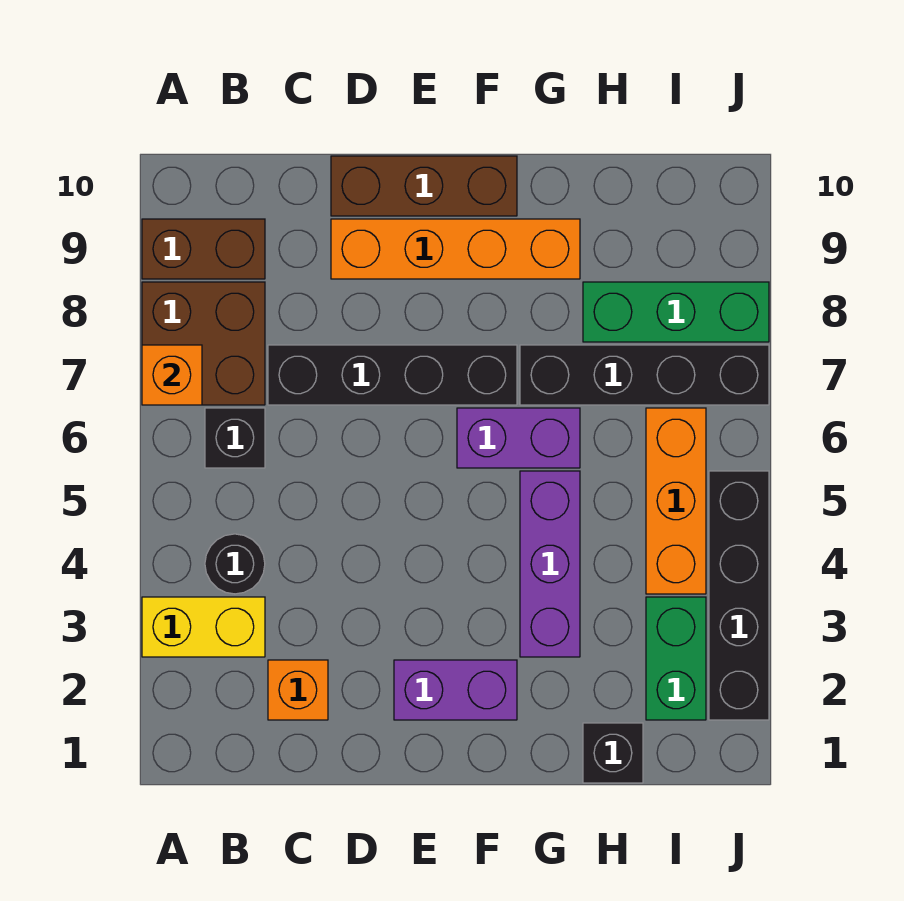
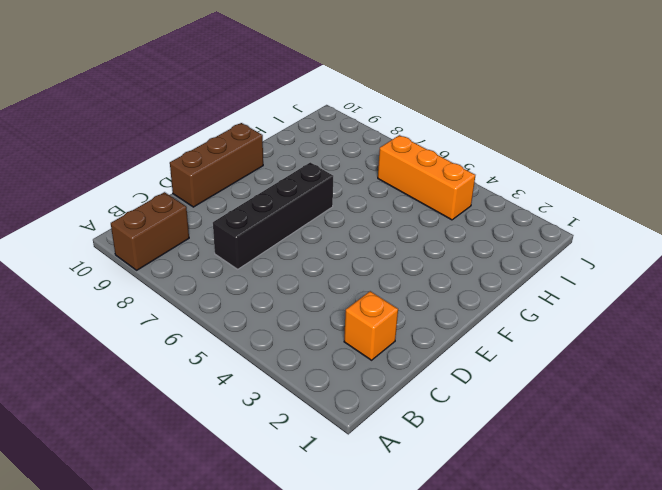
none -> yellow 1x2 brick [142,597,265,657]
none -> brown 2x2 brick [142,282,265,405]
none -> black 1x1 round brick [205,534,265,594]

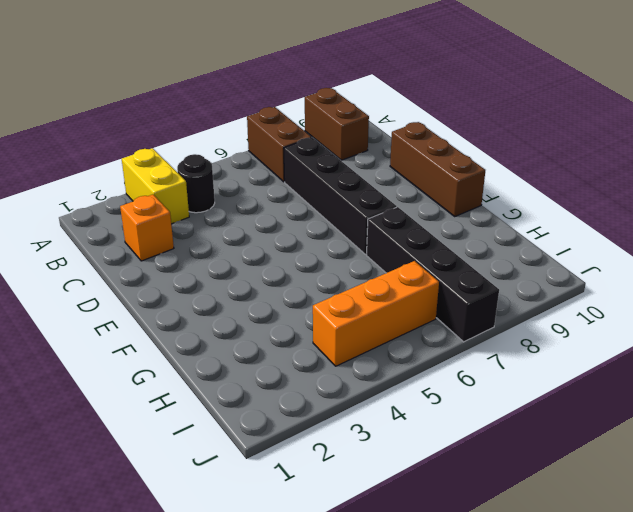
brown 1x2 brick [247,107,311,182] -> brown 2x2 brick [142,282,265,405]
none -> black 1x1 brick [205,408,265,468]
none -> orange 1x4 brick [331,219,580,279]
none -> purple 1x2 brick [394,660,517,720]

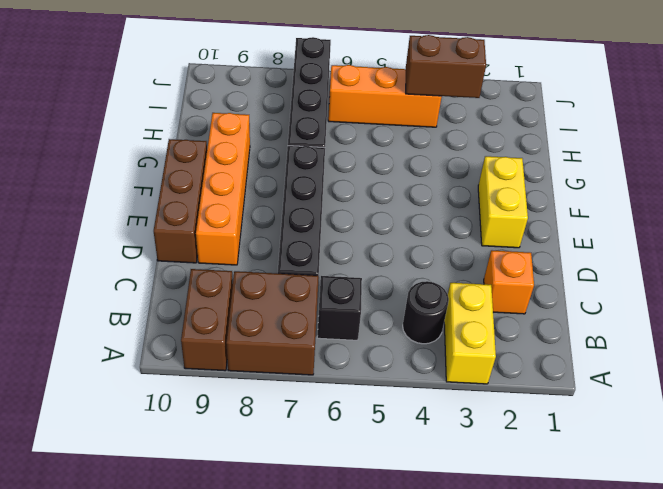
yellow 1x2 brick [478,156,528,248] -> purple 1x2 brick [394,660,517,720]
brown 1x2 brick [406,35,486,98] -> none
none -> purple 1x2 brick [457,408,580,468]
none -> purple 1x3 brick [520,471,580,657]
none -> black 1x1 brick [583,723,643,783]

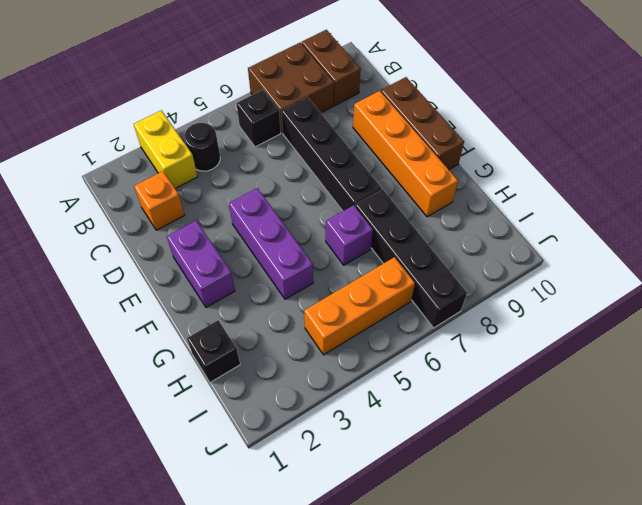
purple 1x3 brick [229,188,313,299] -> purple 1x3 brick turned to [520,471,580,657]
purple 1x1 brick [326,205,373,265] -> purple 1x2 brick [457,408,580,468]
none -> green 1x3 brick [583,282,769,342]
none -> green 1x2 brick [646,597,706,720]
none -> black 1x4 brick [709,471,769,720]

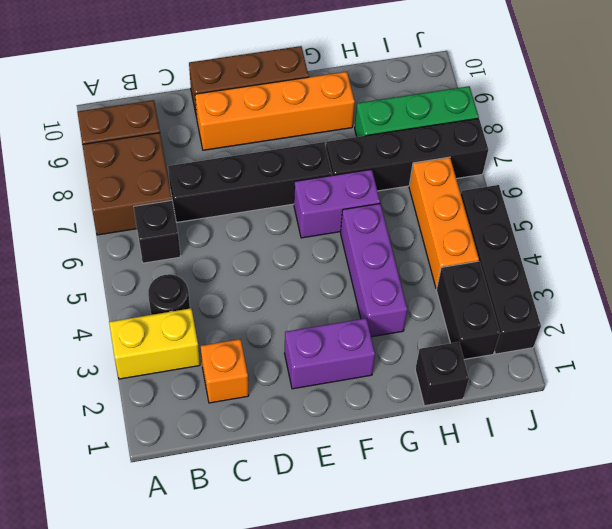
black 1x2 brick [436,261,500,359] -> green 1x2 brick [646,597,706,720]
none -> orange 1x1 brick [142,345,202,405]

